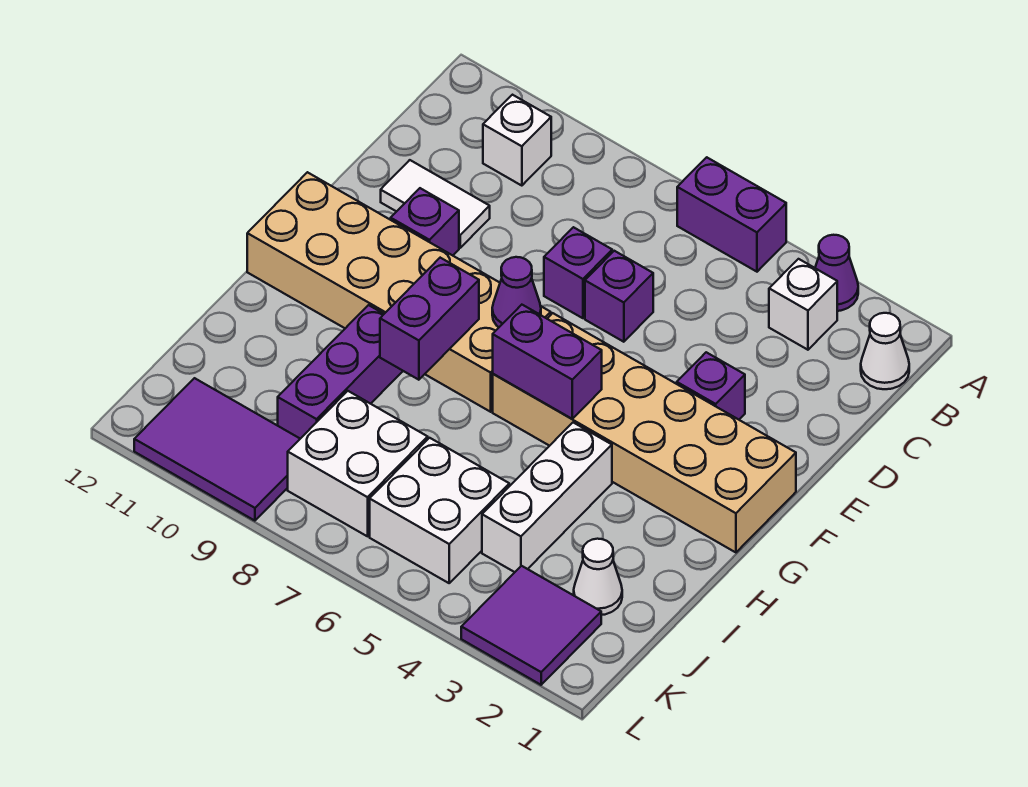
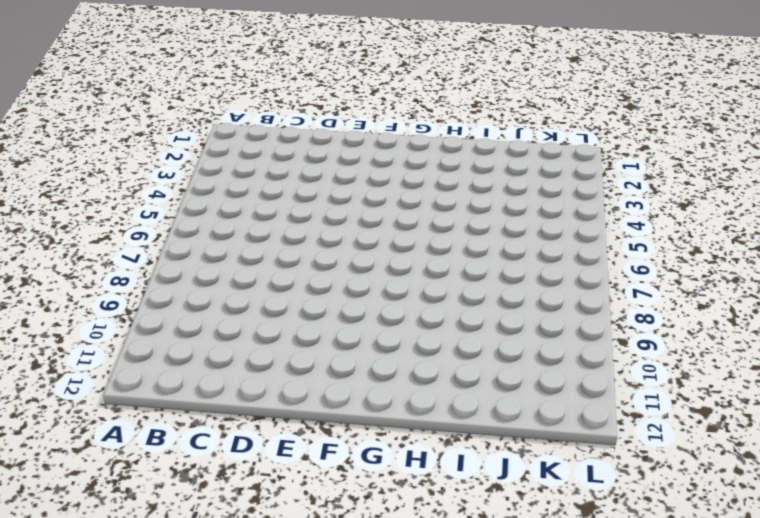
none -> purple 1x1 cone [815,235,858,311]
none -> purple 1x2 brick [677,157,786,272]
none -> white 1x1 cone [861,313,909,389]

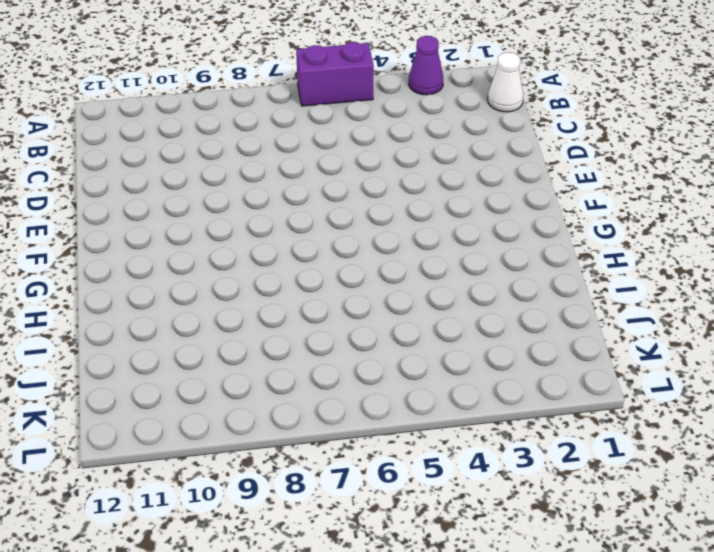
none -> white 1x1 brick [769,259,837,350]
none -> white 1x1 brick [483,95,551,186]
none -> purple 1x1 brick [585,251,653,342]

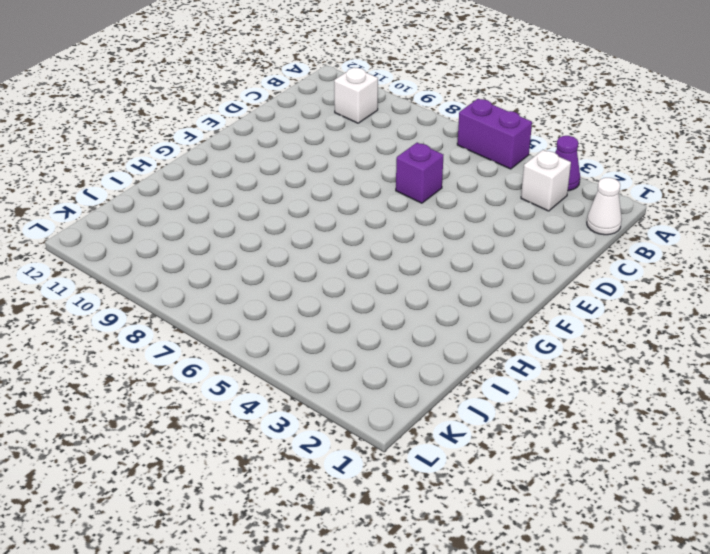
none -> purple 1x1 brick [544,227,612,318]
none -> white 1x2 tile [381,160,490,248]
none -> purple 1x1 brick [677,352,745,420]

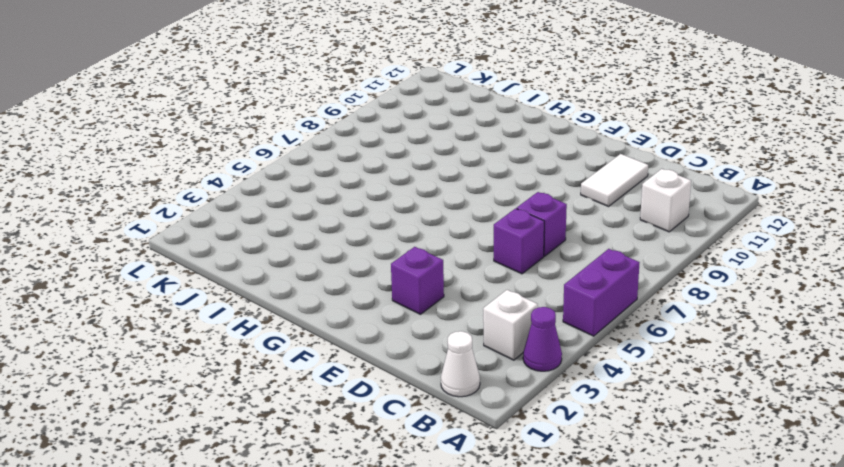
none -> purple 1x1 brick [391,188,459,255]
none -> tan 2x6 brick [493,313,796,552]
none -> tan 2x6 brick [247,172,551,412]

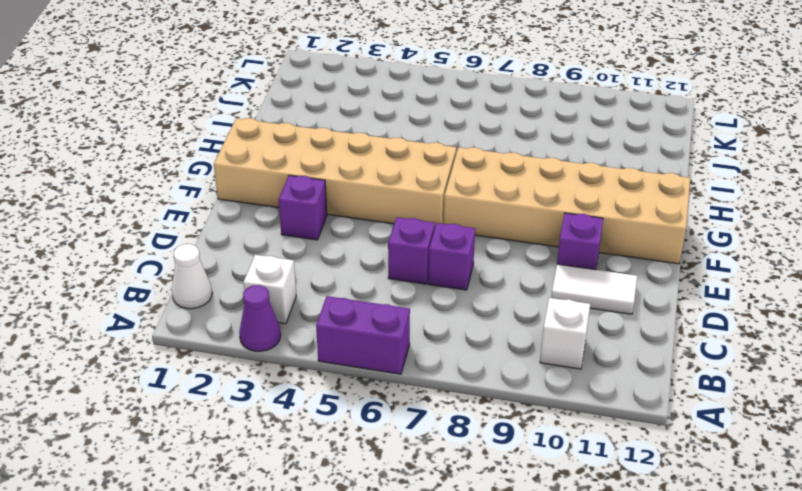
none -> white 1x3 brick [482,423,612,572]
none -> purple 1x3 brick [278,305,403,439]
none -> white 1x1 cone [574,539,622,615]

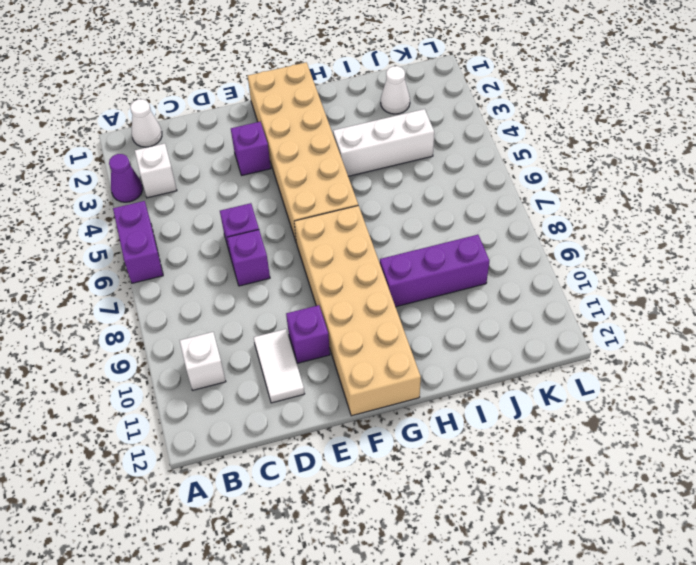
none -> white 2x2 brick [370,438,509,583]
none -> white 2x2 brick [288,391,428,536]
none -> purple 2x2 tile [461,566,601,685]

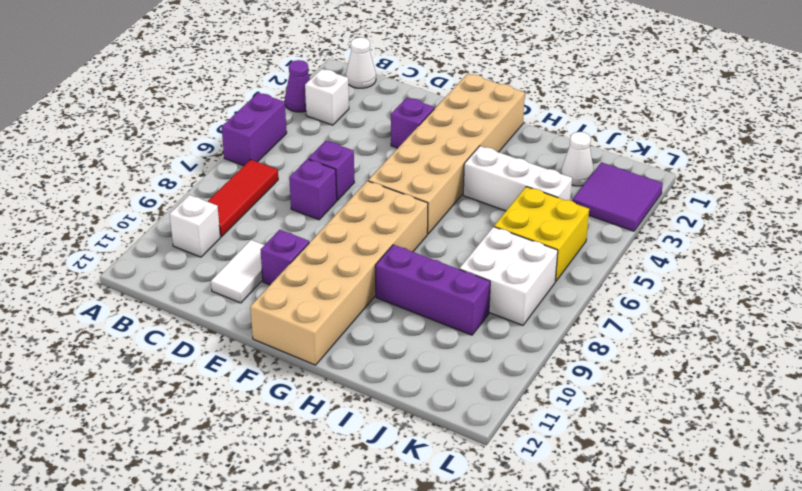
red 1x3 tile [207,160,278,237] -> none
yellow 2x2 brick [494,187,589,282] -> white 2x2 brick [370,438,509,583]
none -> purple 2x3 tile [134,378,300,521]
none -> purple 1x1 cone [492,257,541,327]
none -> purple 1x2 brick [493,305,602,419]

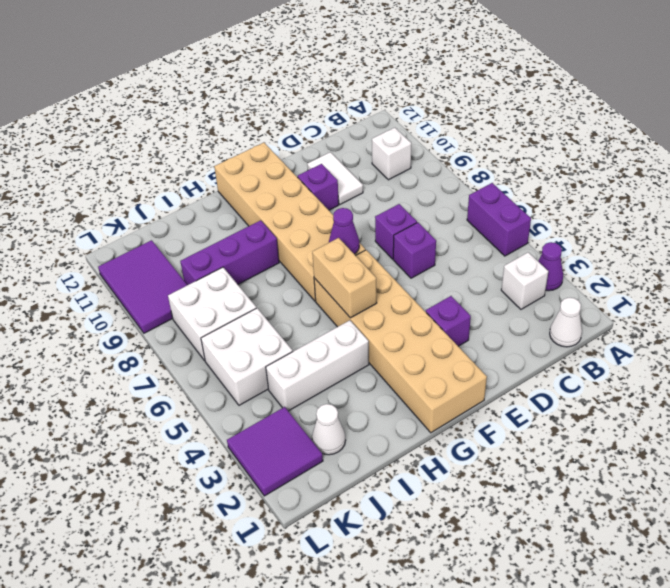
tan 1x2 brick [312,238,377,318] -> purple 1x2 brick [493,305,602,419]
none -> purple 1x2 brick [380,258,479,380]

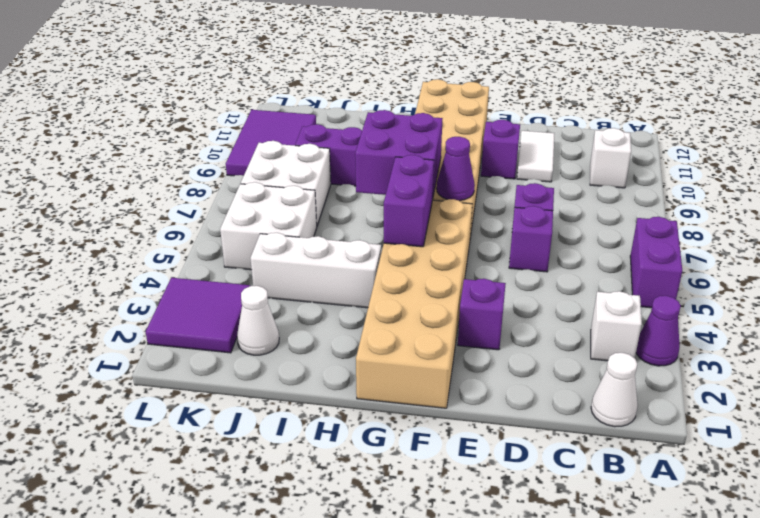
purple 2x2 brick [355,110,442,195] -> purple 1x2 brick [380,258,479,380]

